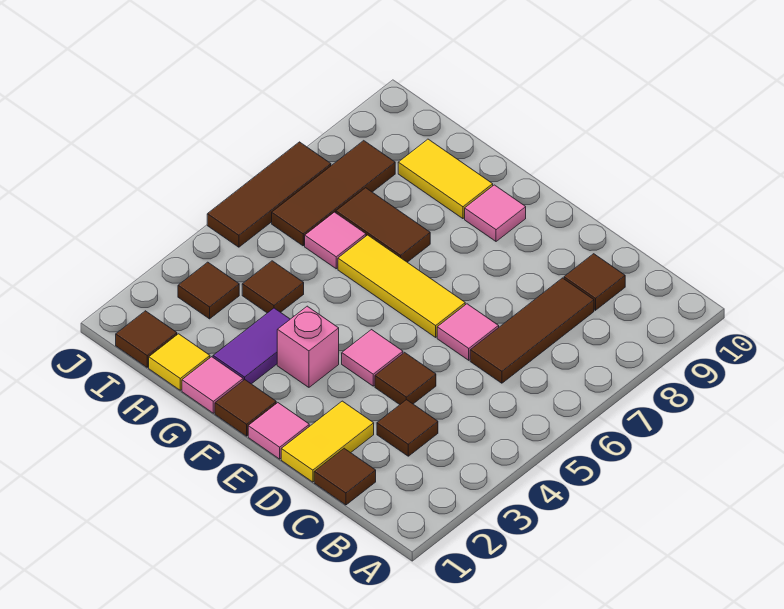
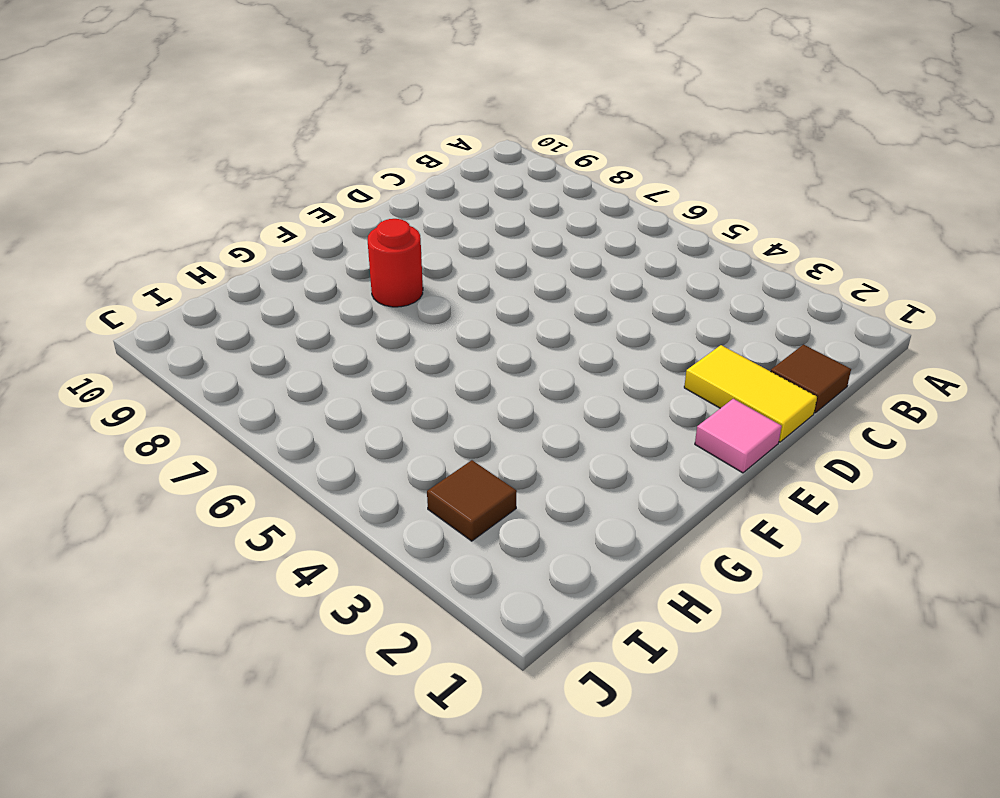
red 1x1 round brick [368,219,423,307] -> none
none -> brown 1x1 tile [377,400,438,456]
none -> brown 1x3 tile [470,278,594,383]
none -> brown 1x1 tile [564,254,625,310]

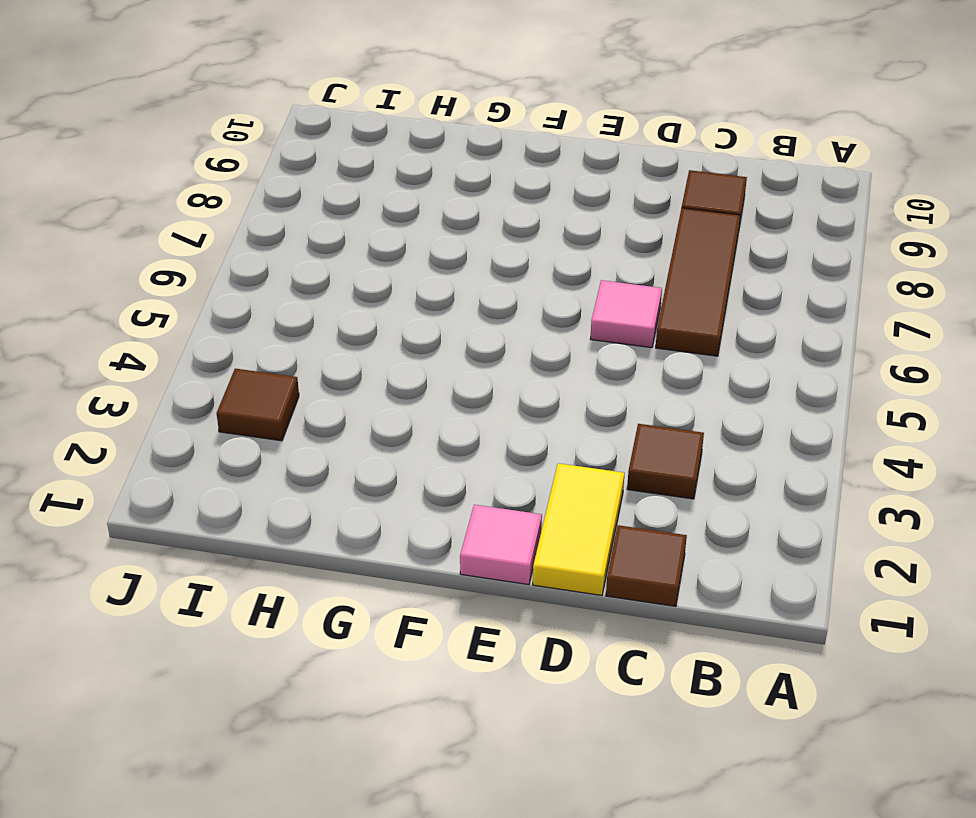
none -> brown 1x1 tile [375,352,436,404]
none -> pink 1x1 tile [342,330,403,386]
none -> yellow 1x3 tile [338,235,465,337]

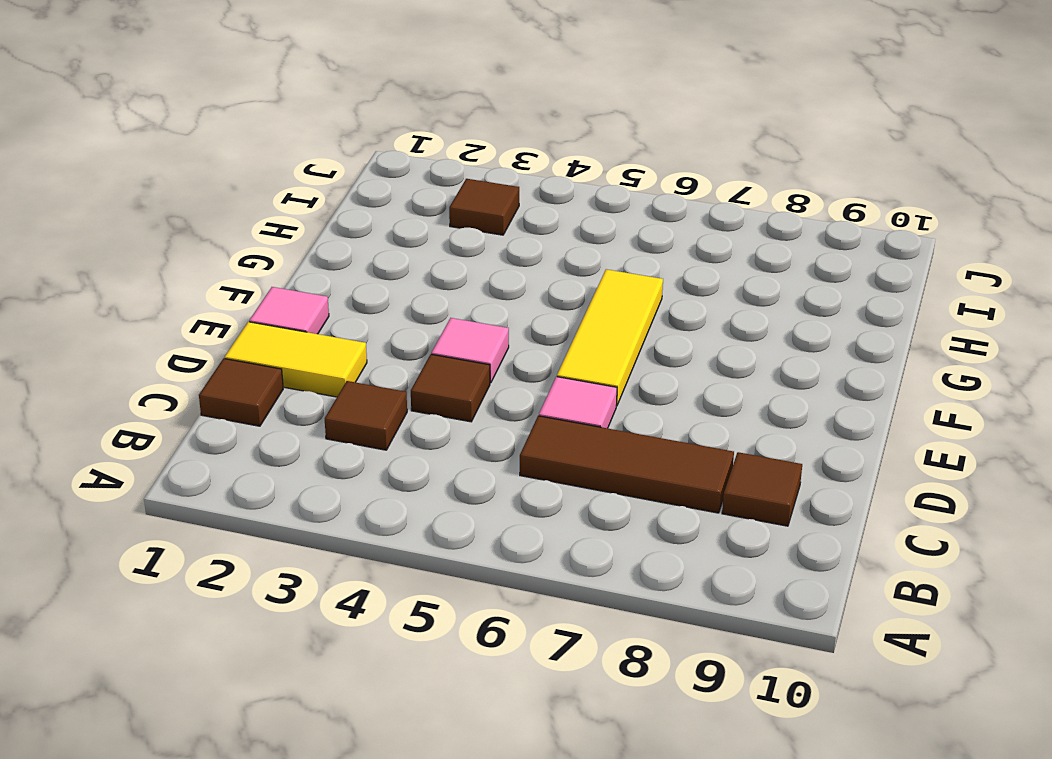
none -> brown 1x1 tile [215,380,276,436]
none -> pink 1x1 brick [277,306,339,387]
none -> pink 1x1 tile [465,185,526,241]

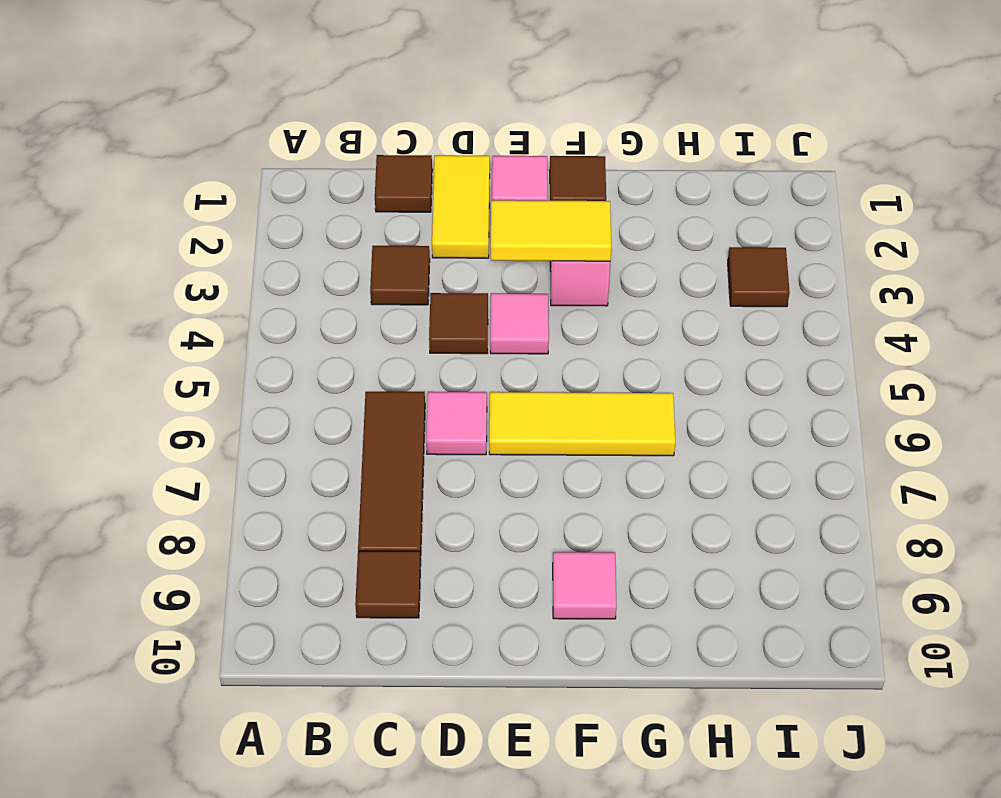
yellow 1x2 tile [491,200,611,261] -> yellow 1x2 tile moved to [398,139,493,219]
none -> pink 1x1 tile [182,357,243,413]
none -> purple 1x2 tile [213,308,290,384]
none -> brown 1x2 tile [336,188,430,262]

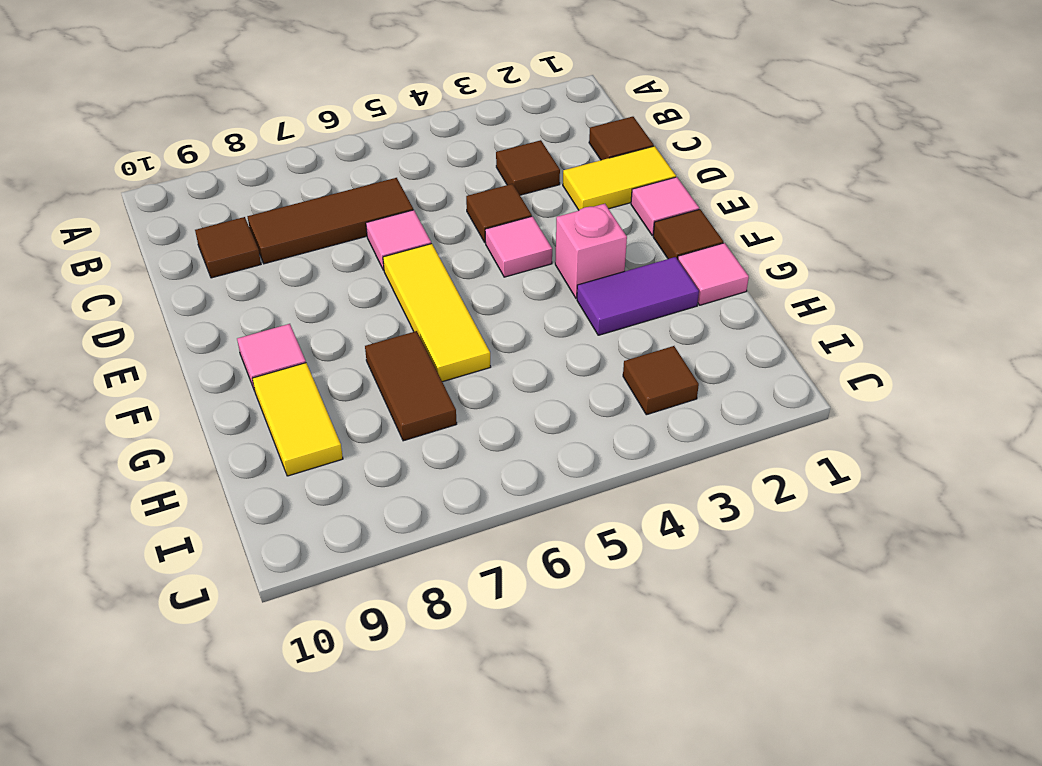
none -> yellow 1x1 tile [149,334,210,390]
none -> brown 1x1 tile [242,261,304,313]
none -> pink 1x1 tile [305,212,366,269]

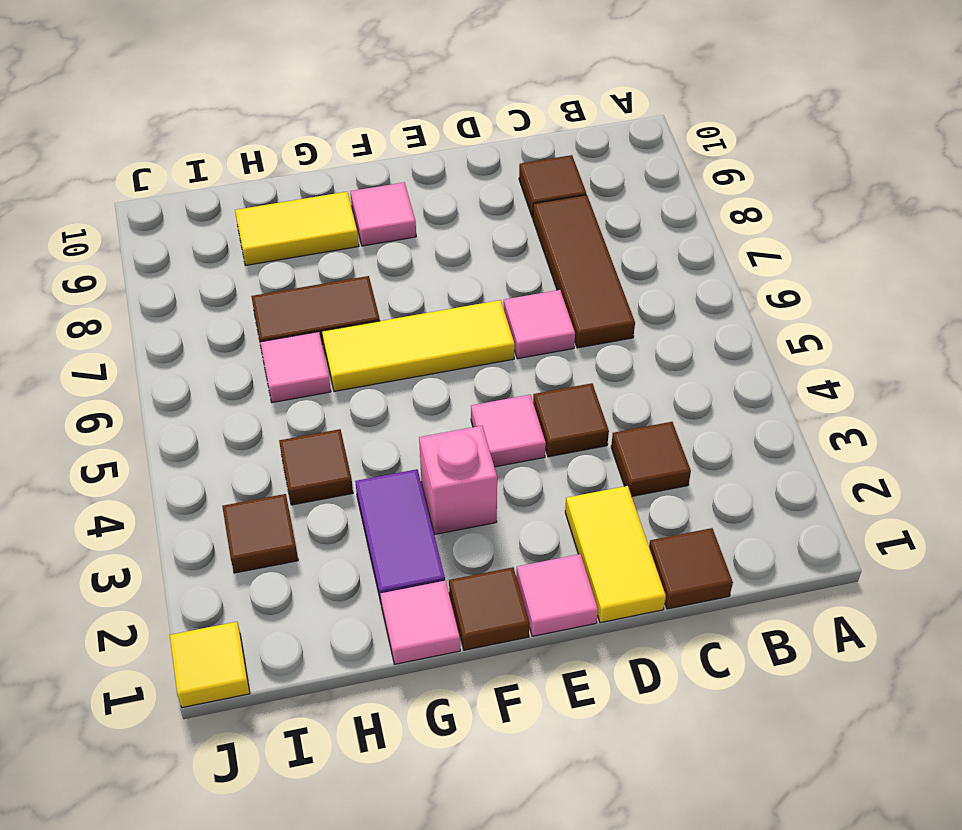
yellow 1x1 tile [170,622,250,708] -> yellow 1x1 tile moved to [149,334,210,390]
none -> brown 1x1 tile [116,311,177,367]
none -> brown 1x3 tile [272,141,395,246]
none -> brown 1x3 tile [207,142,331,247]

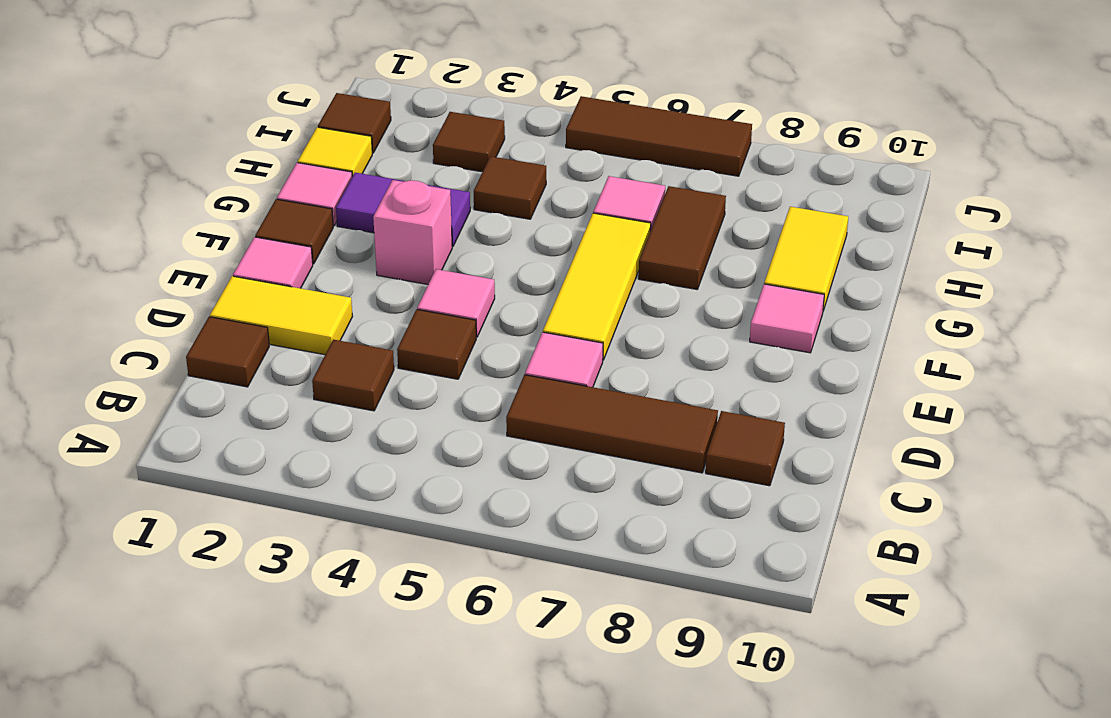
none -> brown 1x3 tile [272,141,395,246]

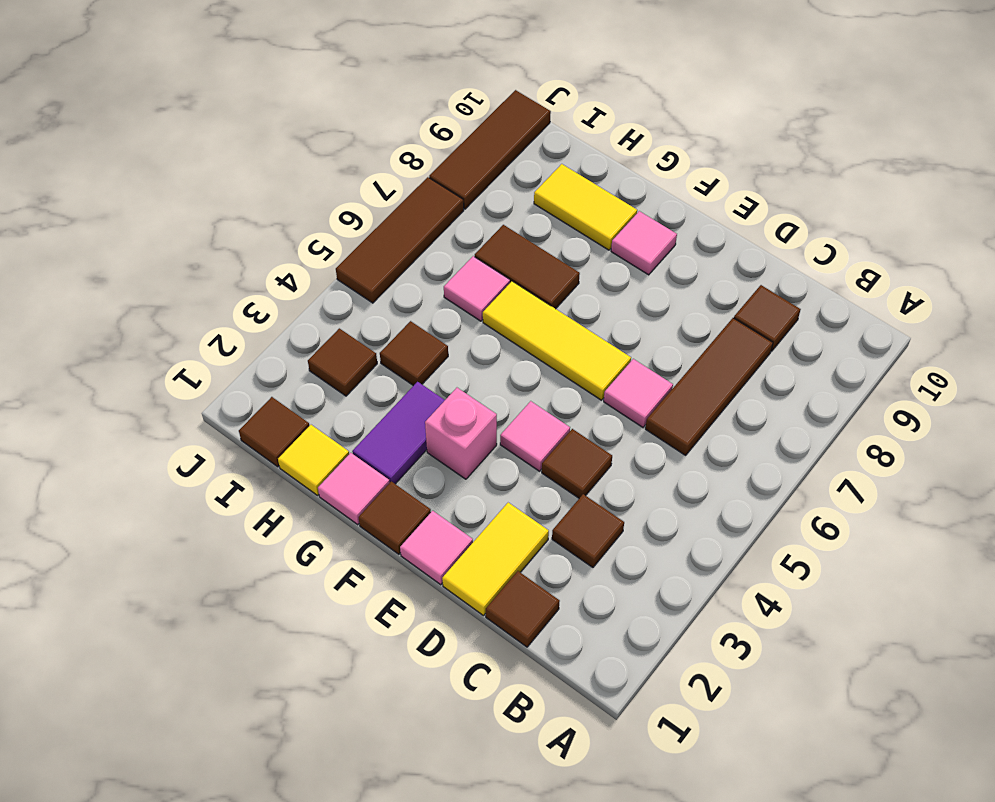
brown 1x3 tile [429,90,551,209] -> brown 1x3 tile moved to [272,141,395,246]

